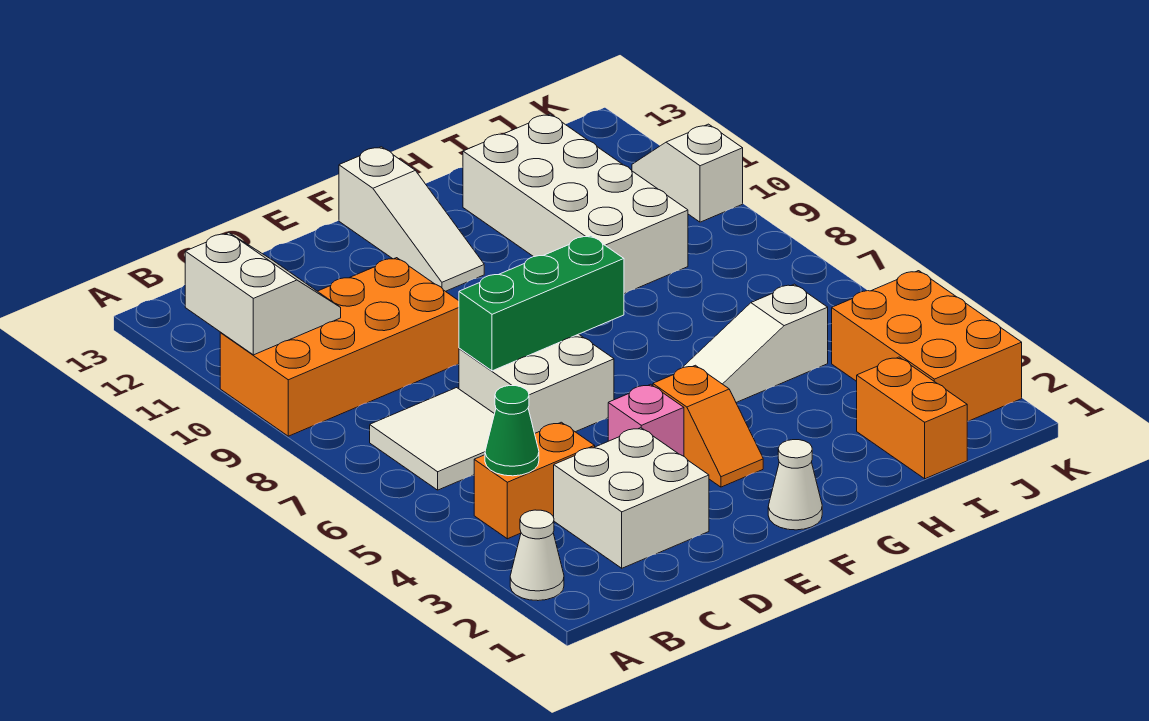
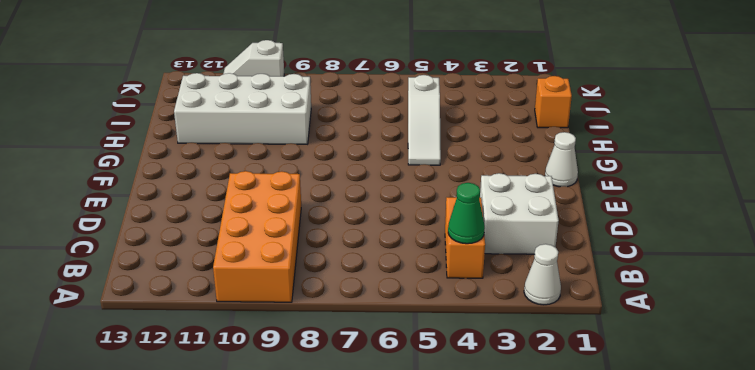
orange 1x1 brick [535,76,572,128] -> orange 1x2 brick [857,357,967,479]
none -> white 2x2 tile [370,388,494,490]
none -> white 2x2 brick [459,334,614,433]
none -> pink 1x1 brick [608,384,684,456]

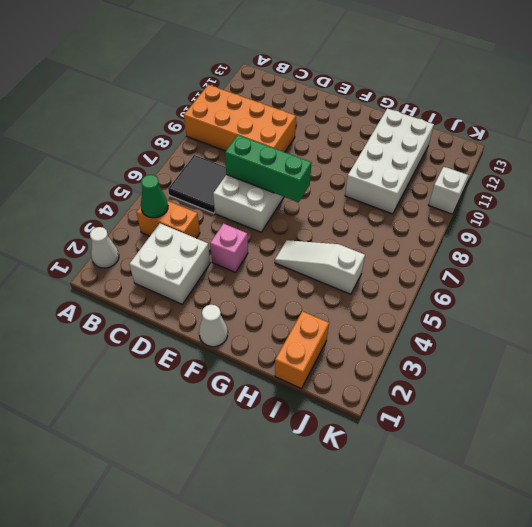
black 2x2 tile [168,155,226,213] -> white 2x2 tile [370,388,494,490]
none -> orange 1x2 slope [653,365,763,487]
none -> white 1x3 slope [339,147,484,291]
none -> orange 2x3 brick [832,271,1022,421]

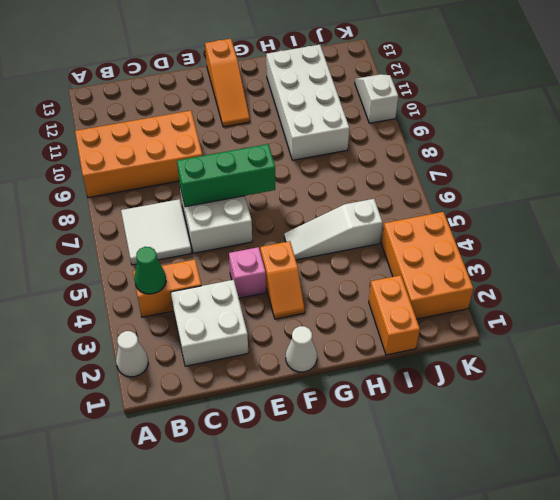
orange 1x3 slope [205,39,250,127] -> white 1x3 slope [339,147,484,291]
none -> white 2x2 slope [185,233,341,355]

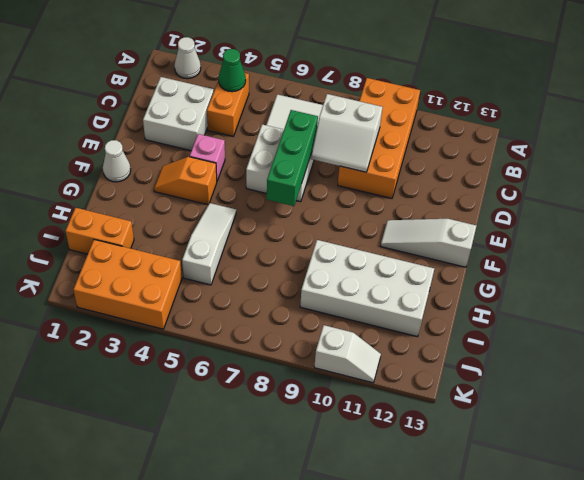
white 2x2 slope [311,94,383,172] -> white 2x2 slope moved to [185,233,341,355]

